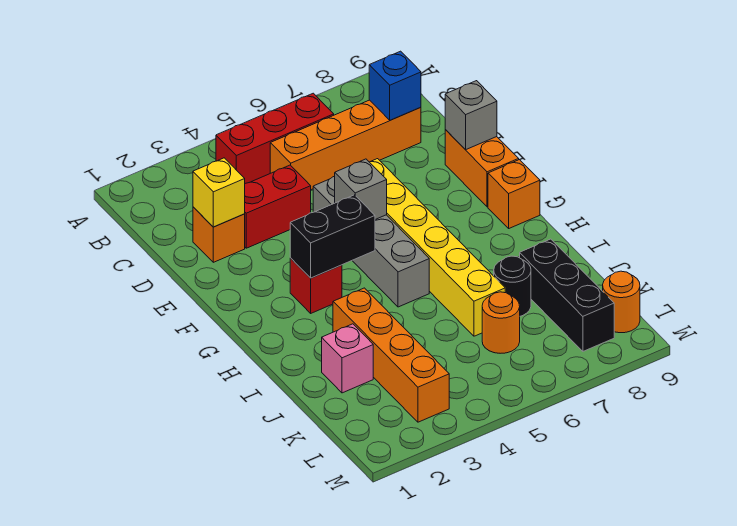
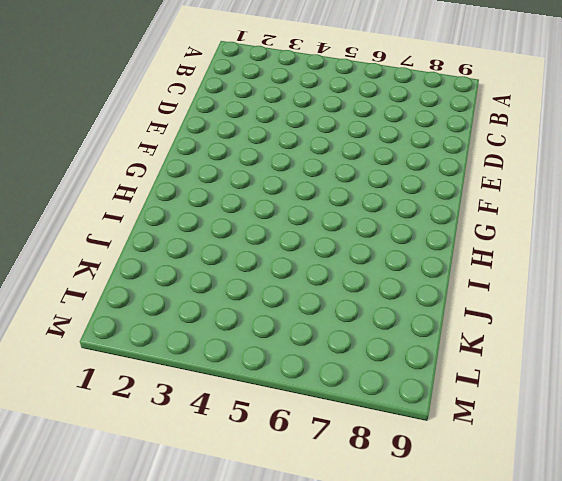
none -> red 1x3 brick [216,93,334,183]
none -> orange 1x4 brick [270,100,421,190]
none -> orange 1x1 brick [193,207,245,262]

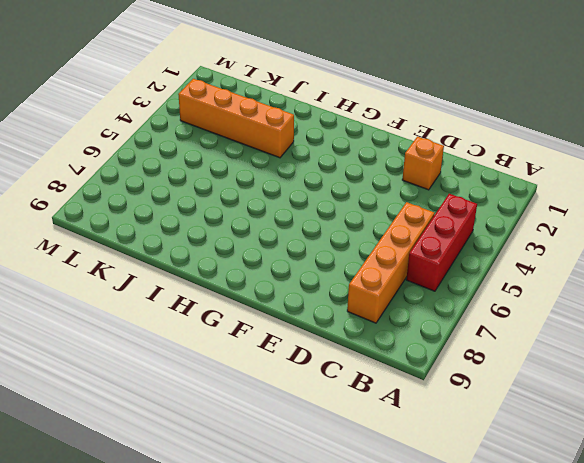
none -> red 1x2 brick [245,165,311,248]
none -> grey 1x4 brick [313,177,429,307]
none -> yellow 1x6 brick [370,159,505,336]

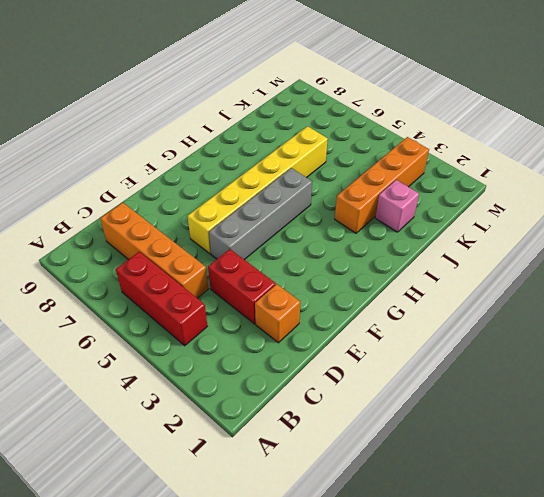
none -> orange 1x2 brick [445,130,519,207]
none -> red 1x1 brick [290,258,342,313]
none -> orange 1x1 brick [488,160,540,228]

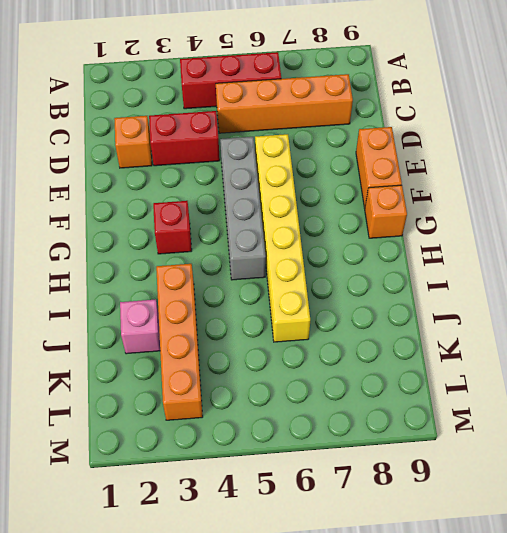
none -> black 1x1 round brick [494,256,531,316]
none -> black 1x3 brick [520,239,614,351]
none -> orange 1x1 round brick [482,292,520,353]

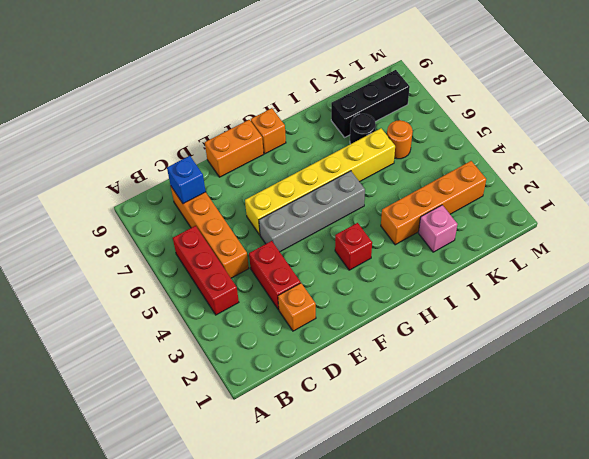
none -> orange 1x1 round brick [603,271,640,333]
none -> yellow 1x1 brick [193,158,245,227]
none -> grey 1x1 brick [445,81,497,150]

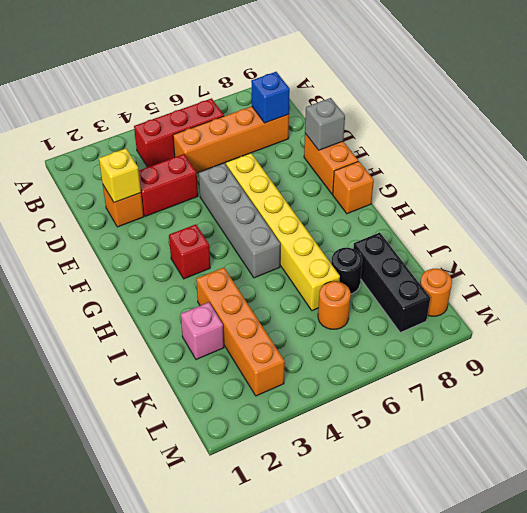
none -> grey 1x1 brick [335,159,387,219]
none -> black 1x2 brick [290,195,375,278]

